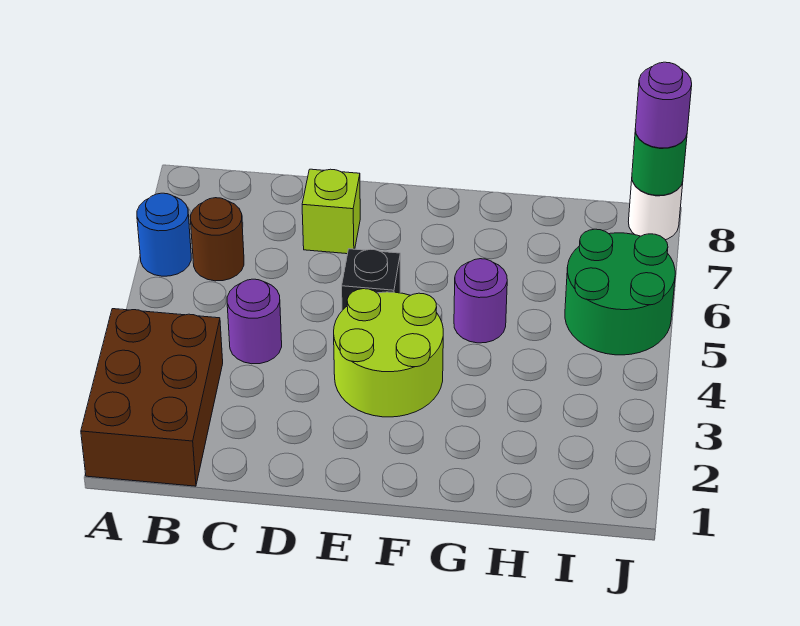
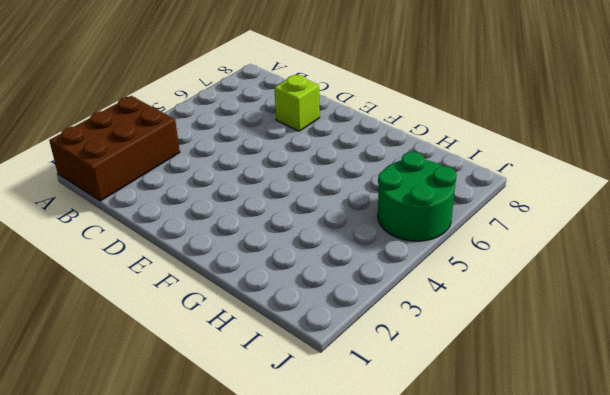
none -> blue 1x1 round brick [137,193,191,276]
none -> brown 1x1 round brick [191,198,244,281]
none -> purple 1x1 round brick [227,279,282,364]

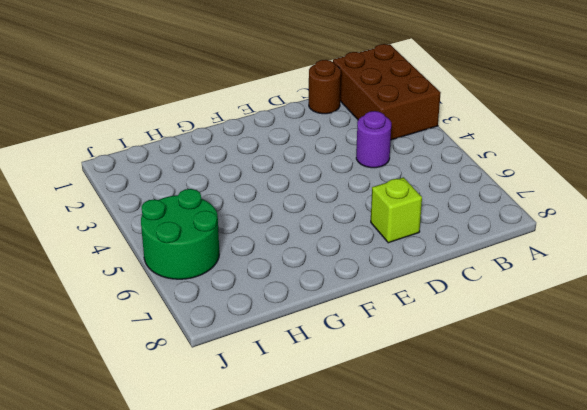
brown 1x1 round brick [309,60,341,114] -> brown 1x1 round brick moved to [191,198,244,281]
none -> blue 1x1 round brick [137,193,191,276]
none -> lime 2x2 round brick [334,289,443,417]
none -> black 1x1 brick [342,249,400,310]

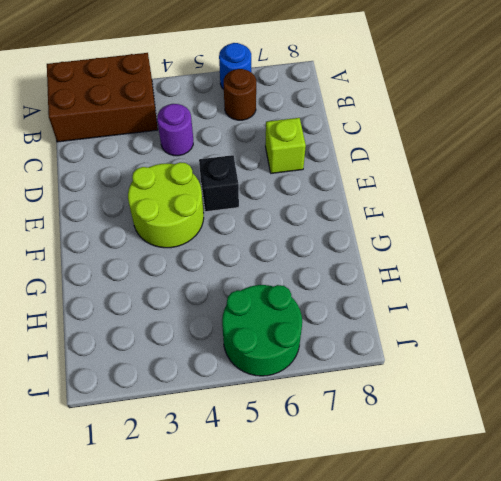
none -> purple 1x1 round brick [454,259,507,343]
none -> white 1x1 round brick [628,181,683,240]
none -> green 1x1 round brick [632,130,687,195]

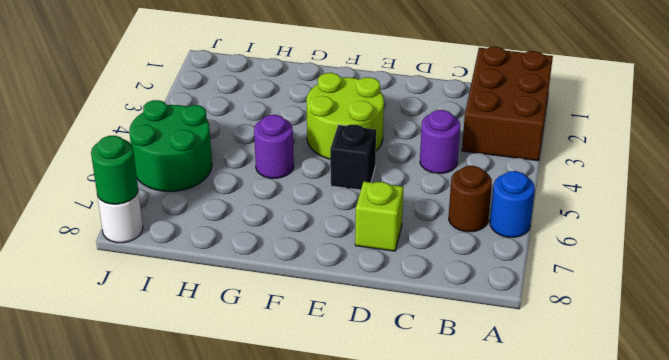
none -> purple 1x1 round brick [635,62,692,148]

